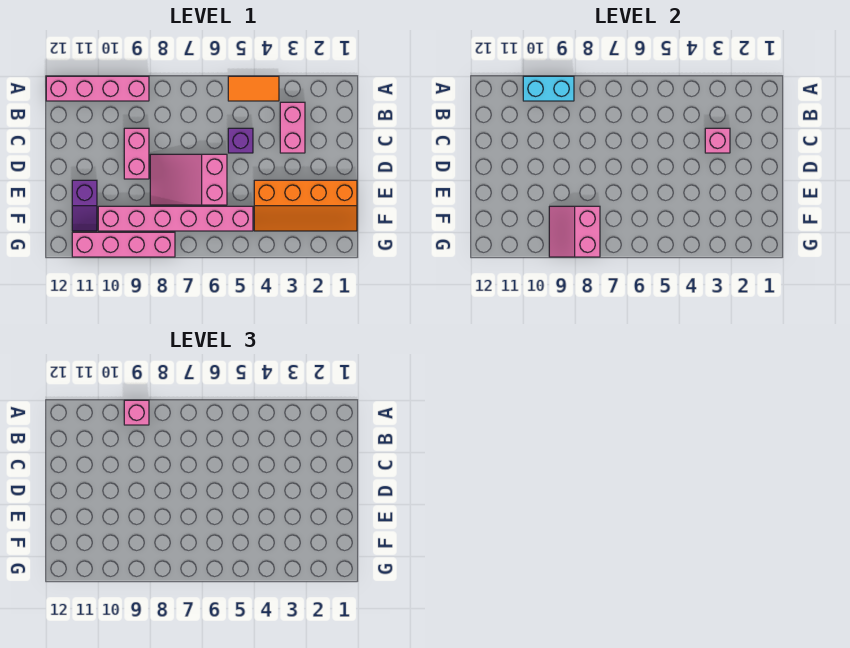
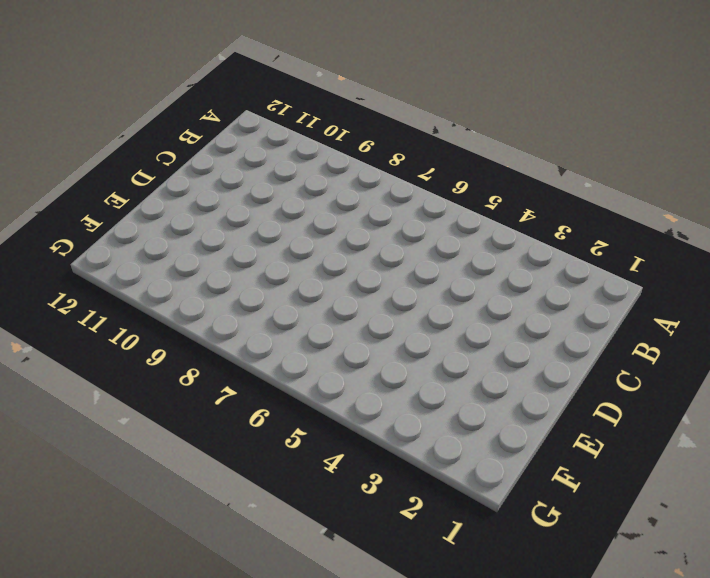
none -> orange 1x2 tile [228,76,279,101]
none -> pink 1x4 brick [46,76,149,101]
none -> pink 1x2 brick [280,102,305,153]

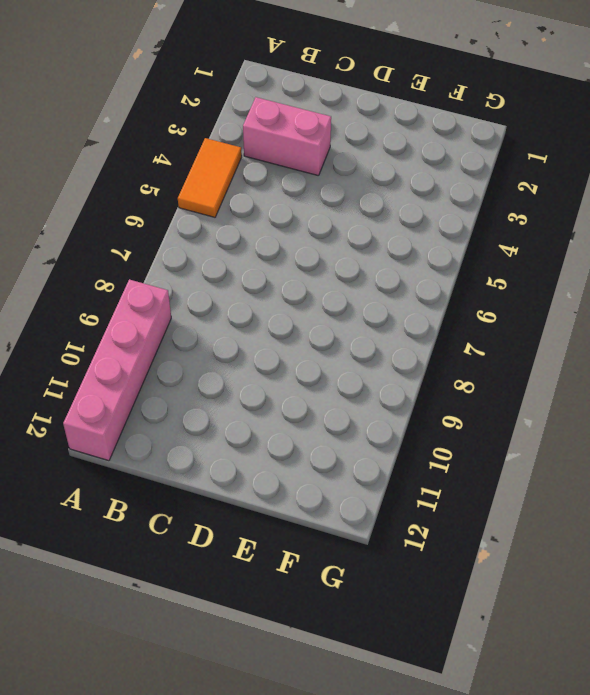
none -> purple 1x1 brick [228,128,253,153]
none -> pink 1x2 brick [124,128,149,179]
none -> pink 2x3 slope [150,154,227,205]

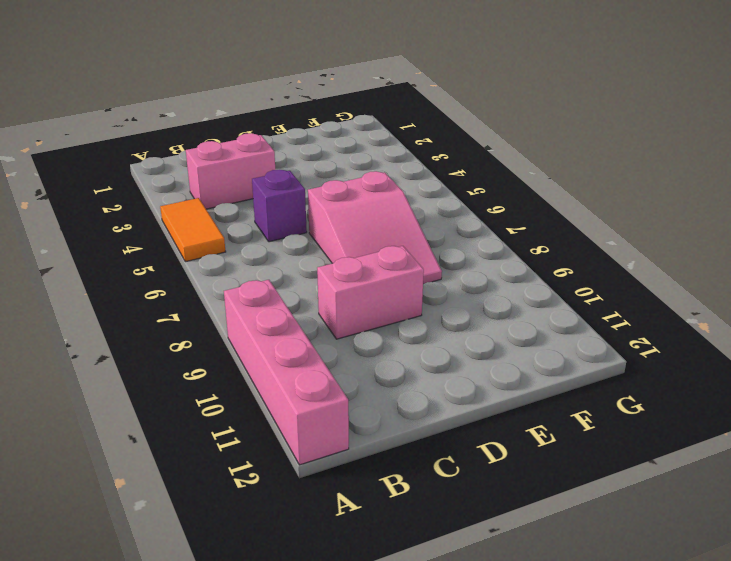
none -> orange 2x4 slope [254,180,357,231]
none -> purple 1x2 slope [72,180,97,231]
none -> pink 1x6 brick [98,206,253,231]

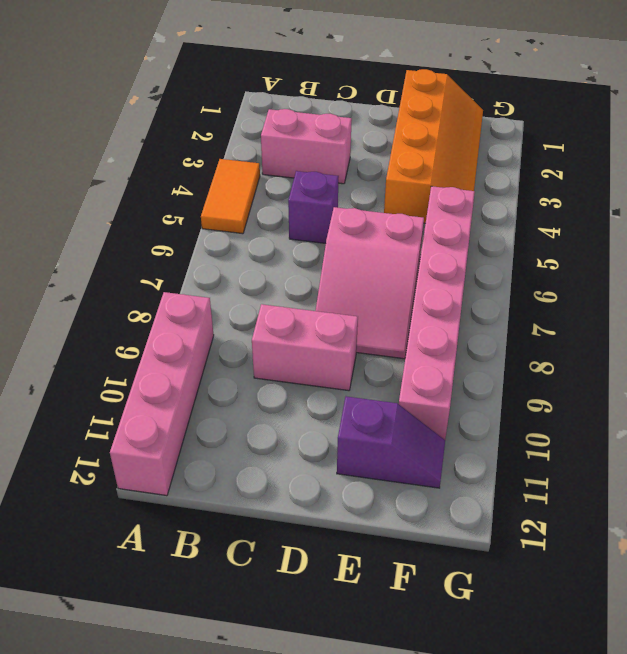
none -> pink 1x4 brick [72,232,175,257]
none -> cyan 1x2 brick [523,76,574,101]
none -> pink 1x1 brick [705,128,730,153]

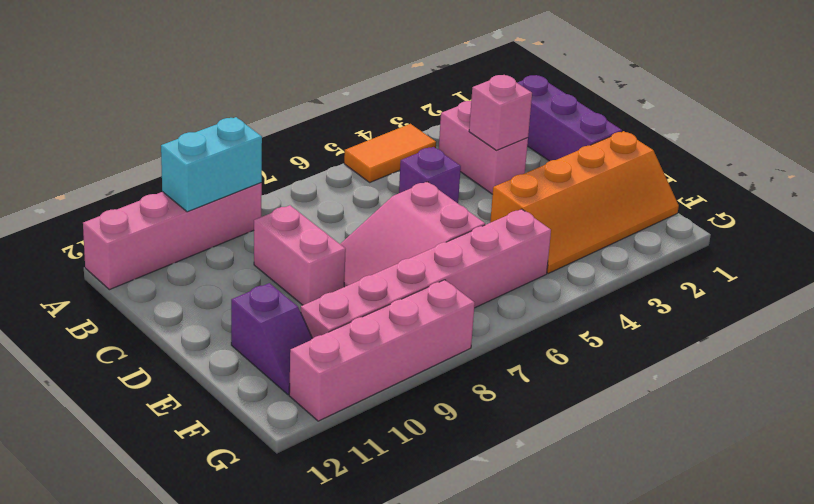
purple 1x3 brick [517,75,622,161] -> none
none -> pink 2x2 slope [549,206,600,257]
none -> pink 1x1 brick [124,400,149,425]

